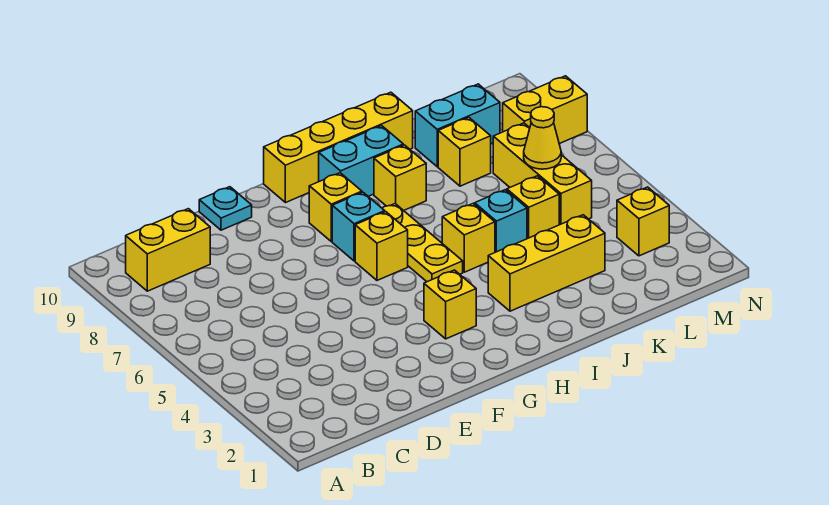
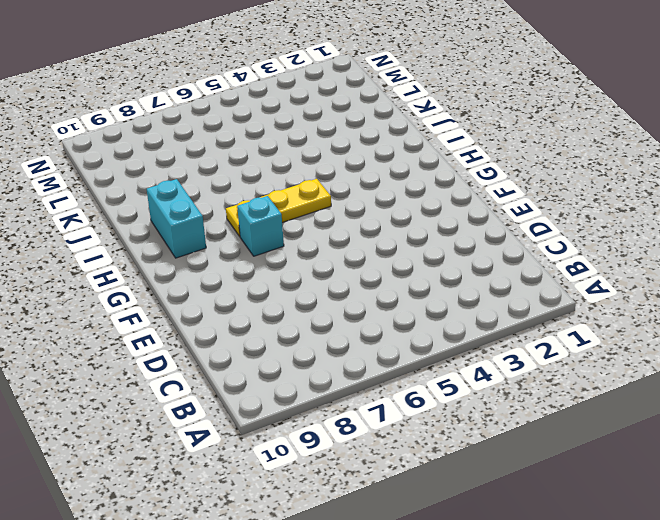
none -> yellow 1x2 brick [126,209,210,291]
none -> cyan 1x1 plate [199,187,252,230]
none -> yellow 1x1 brick [424,270,476,339]

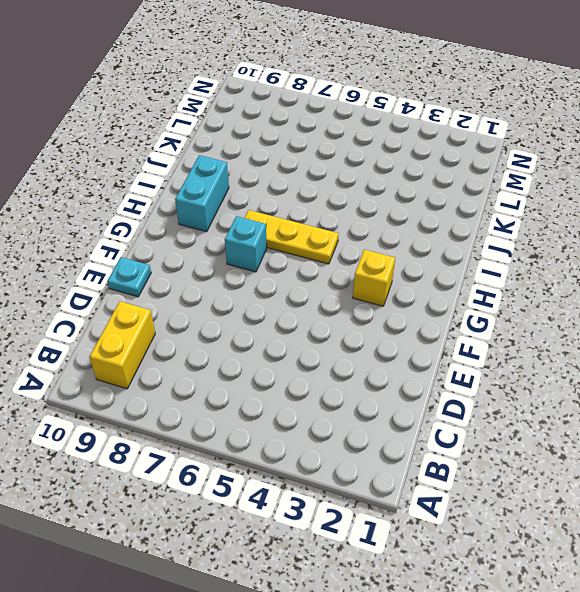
none -> yellow 1x1 brick [355,212,408,280]
none -> yellow 1x1 brick [309,173,362,241]
none -> yellow 1x4 brick [264,92,413,203]

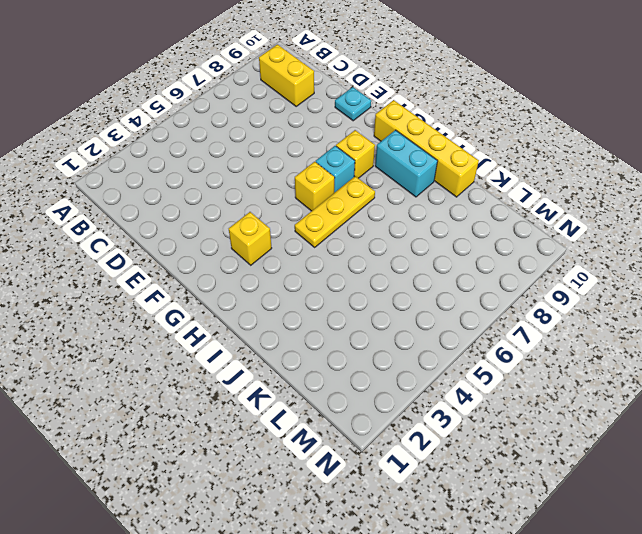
none -> yellow 1x3 brick [488,215,605,311]
none -> yellow 1x1 brick [442,204,495,272]
none -> yellow 1x1 brick [374,145,426,210]

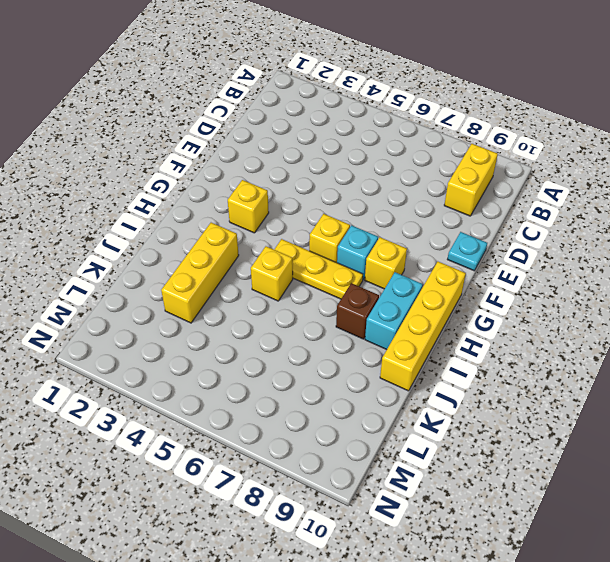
brown 1x1 brick [336,283,379,339] -> yellow 1x1 brick [374,145,426,210]
none -> cyan 1x1 brick [475,190,527,252]
none -> yellow 1x1 brick [507,176,559,239]
none -> yellow 1x1 brick [438,117,491,186]

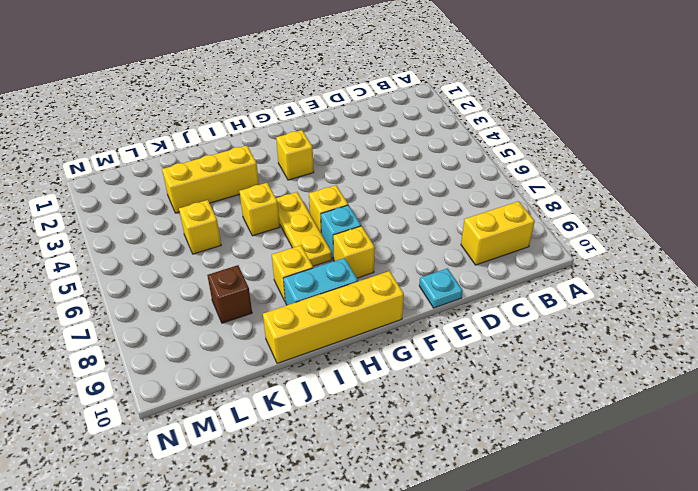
brown 1x1 brick [207,265,252,323] -> yellow 1x1 brick [438,117,491,186]
none -> cyan 1x1 brick [475,190,527,252]
none -> cyan 1x2 brick [415,84,500,167]
none -> yellow 1x3 brick [493,123,592,225]

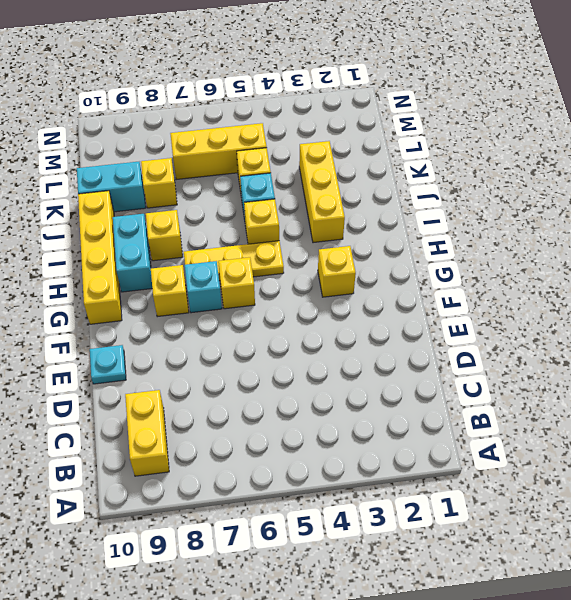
cyan 1x2 brick [77,162,146,212] -> cyan 1x2 brick turned to [415,84,500,167]
none -> yellow 1x1 brick [617,187,669,256]
none -> yellow 1x2 brick [503,76,587,144]
none -> yellow 1x1 cone [524,107,561,169]

